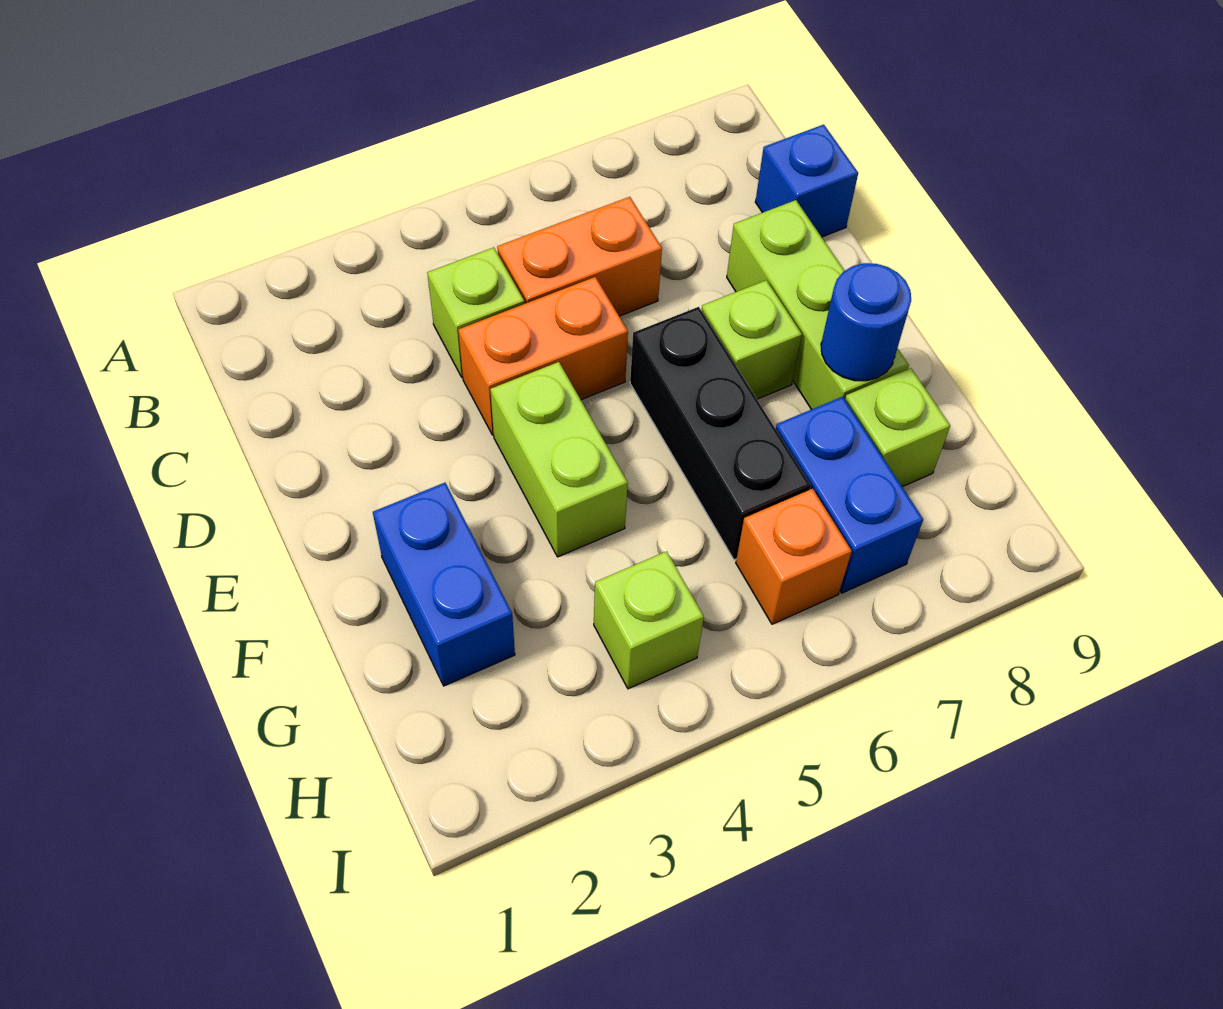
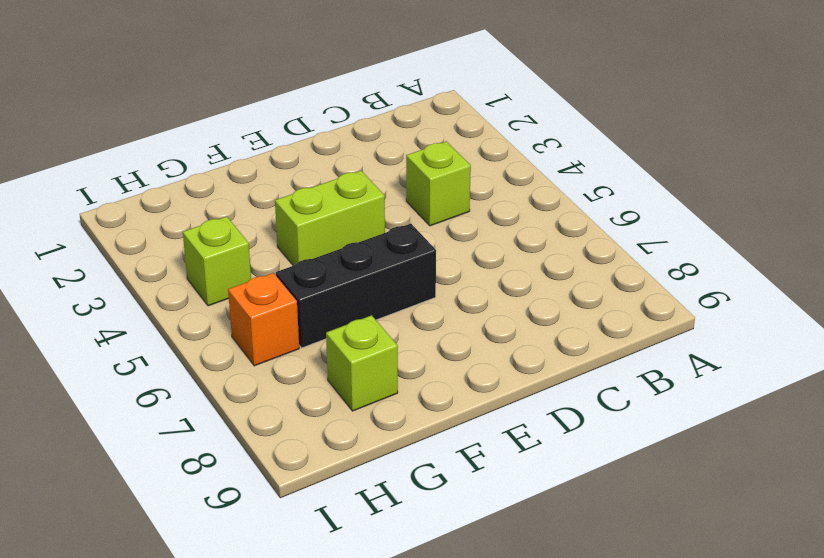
none -> orange 1x2 brick [497,197,662,316]
none -> blue 1x1 brick [755,124,858,237]
none -> orange 1x2 brick [458,277,628,435]

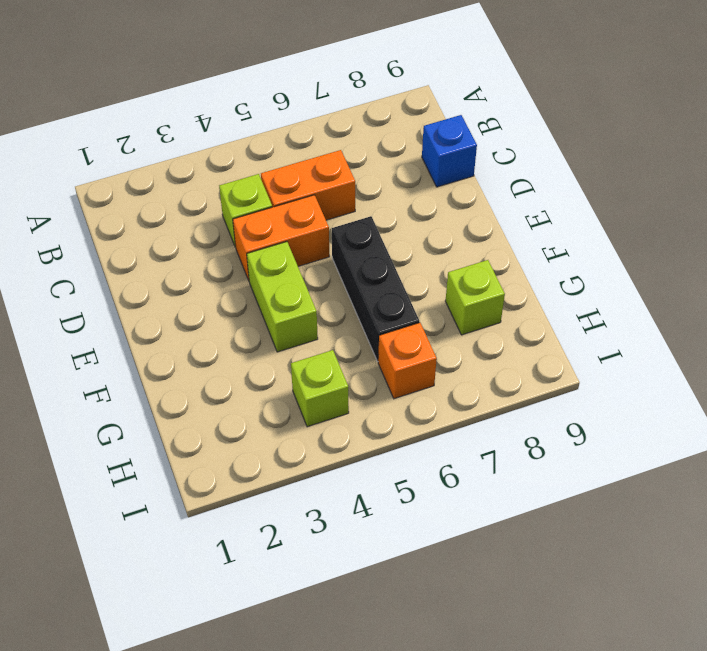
none -> lime 1x3 brick [727,200,909,410]
none -> lime 1x1 brick [702,280,802,399]
none -> blue 1x2 brick [373,483,515,686]

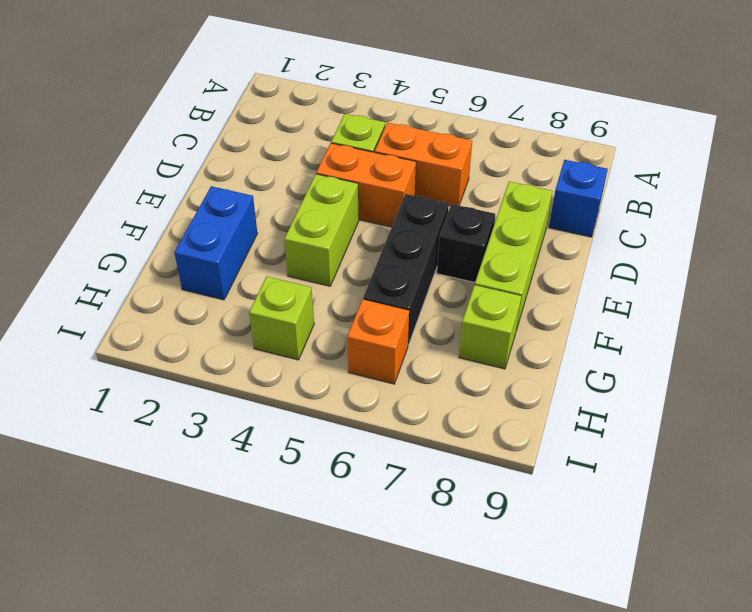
black 1x1 brick [437,204,495,282] -> lime 1x1 brick [702,280,802,399]
none -> blue 1x2 brick [776,397,923,593]
none -> blue 1x1 round brick [821,263,911,381]

